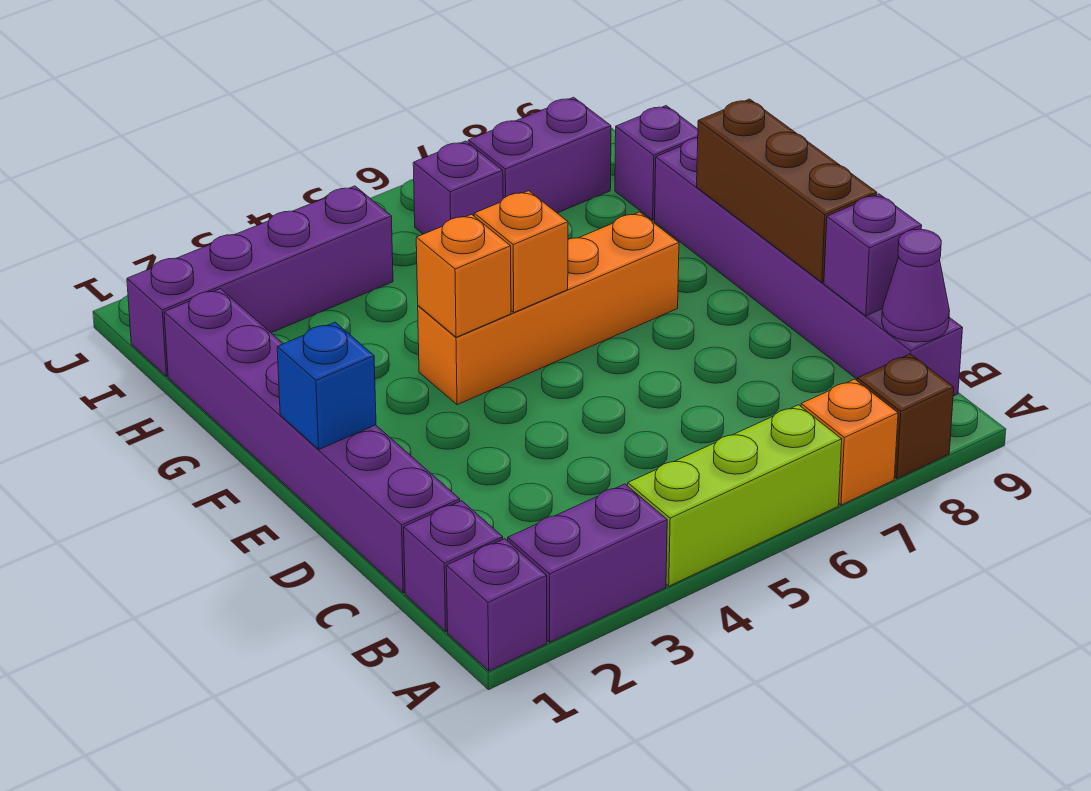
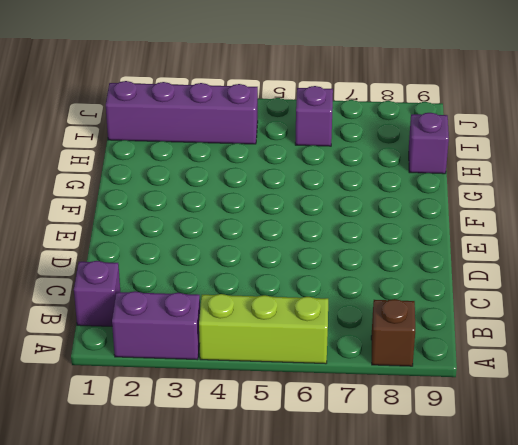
none -> purple 1x1 brick [446,539,547,671]
none -> orange 1x1 brick [801,379,898,505]
none -> purple 1x6 brick [655,138,963,396]

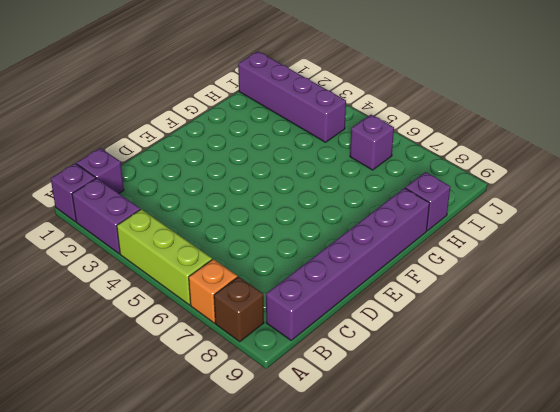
none -> purple 1x6 brick [164,289,460,593]
none -> orange 1x4 brick [418,212,679,405]
none -> purple 1x2 brick [468,97,611,213]

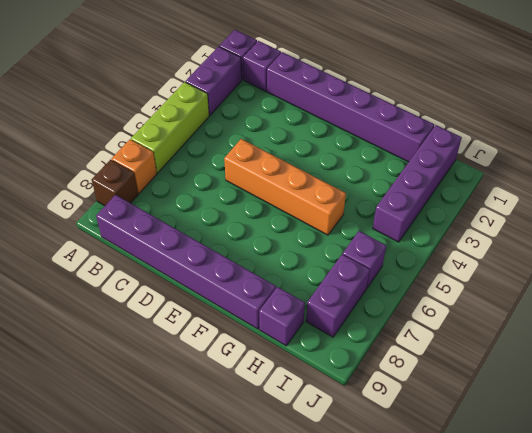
orange 1x4 brick [224,139,346,235] -> orange 1x4 brick turned to [418,212,679,405]
none -> purple 1x1 cone [882,229,950,342]
none -> purple 1x1 brick [824,194,922,316]
none -> brown 1x3 brick [697,99,877,282]

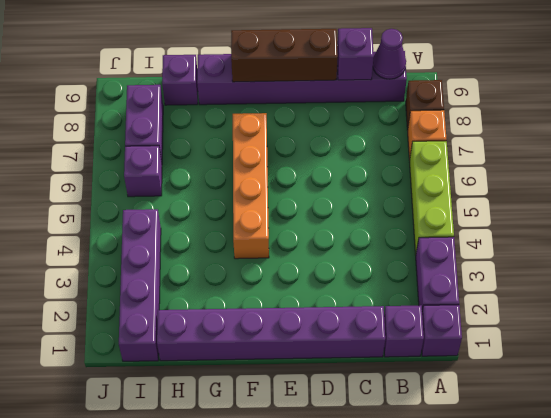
none -> blue 1x1 brick [277,322,376,449]
none -> orange 1x1 brick [416,214,511,337]
none -> orange 1x1 brick [474,191,568,312]

